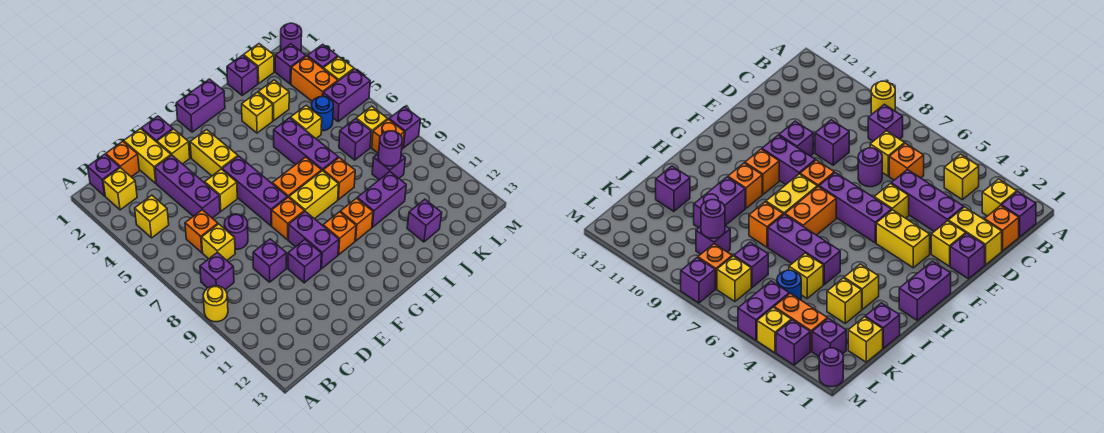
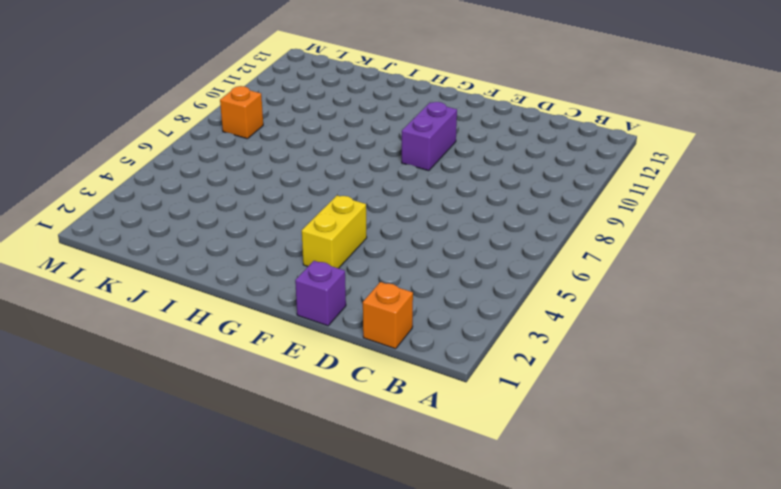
none -> yellow 1x1 round brick [203,286,228,322]
none -> purple 1x1 brick [88,154,120,196]
none -> yellow 1x1 brick [103,168,137,210]
none -> yellow 1x1 brick [135,195,169,238]

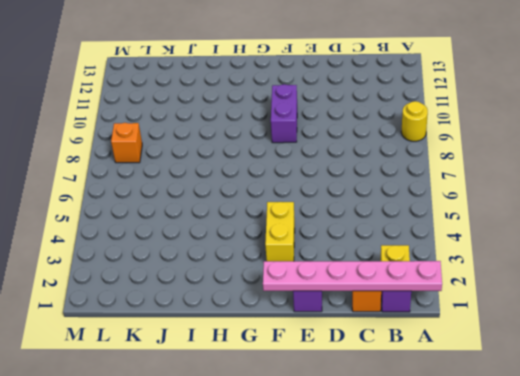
pink 1x6 plate [263,261,442,291] -> none
none -> yellow 1x1 brick [135,195,169,238]
none -> purple 1x1 brick [200,252,234,289]
none -> orange 1x1 brick [185,210,218,253]
none -> yellow 1x1 brick [202,224,235,260]

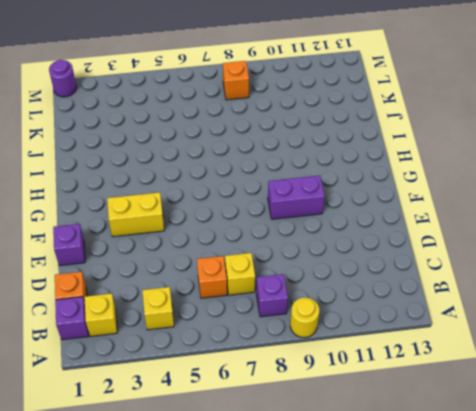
none -> yellow 1x2 brick [124,129,171,183]
none -> purple 1x3 brick [155,155,220,218]
none -> purple 1x1 round brick [224,214,248,249]
none -> purple 1x1 brick [253,239,286,282]

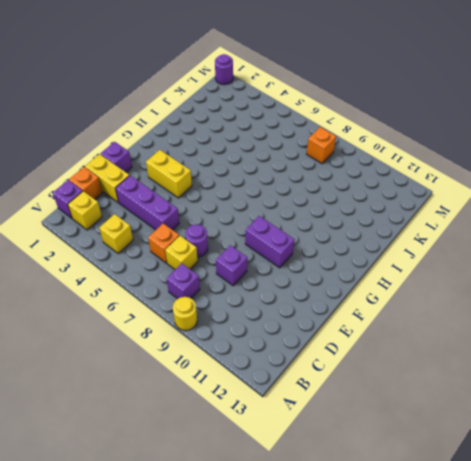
none -> yellow 1x1 brick [157,129,190,164]
none -> yellow 1x1 brick [205,169,237,211]
none -> purple 1x1 brick [288,240,321,283]
none -> purple 1x3 brick [222,156,287,226]

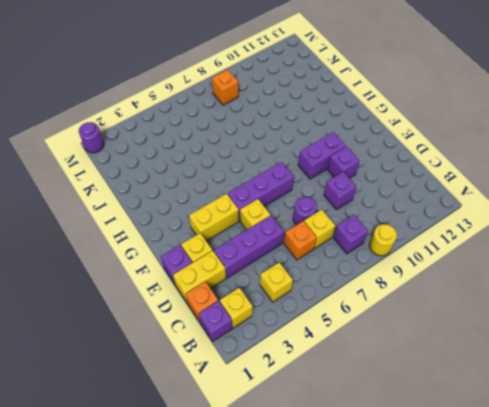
none -> orange 1x1 brick [272,197,304,240]
none -> purple 1x2 brick [176,79,225,132]
none -> orange 1x2 brick [272,157,322,198]
none -> yellow 1x2 brick [289,171,339,219]

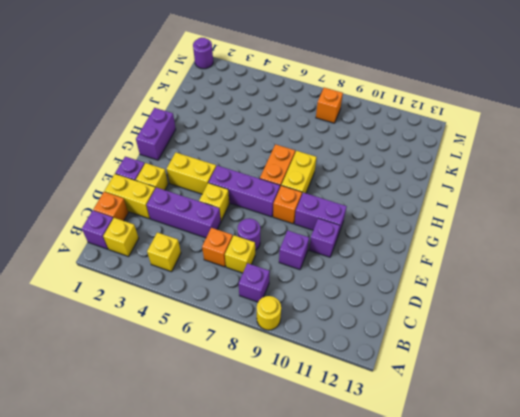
none -> orange 1x1 brick [323,212,356,255]
none -> orange 1x1 brick [340,198,373,241]
none -> yellow 1x1 brick [242,92,273,133]
none -> purple 1x3 brick [274,118,338,171]

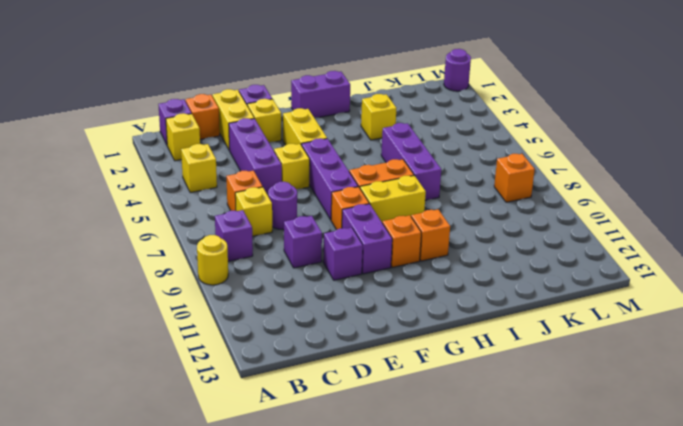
none -> orange 1x1 brick [323,158,355,200]
none -> purple 1x2 brick [357,172,406,227]
none -> purple 1x1 brick [227,55,258,95]
none -> yellow 1x1 brick [258,80,289,121]

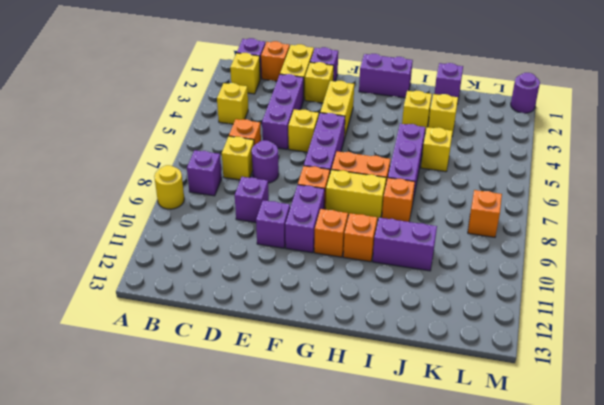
none -> purple 1x1 brick [407,199,442,242]
none -> yellow 1x1 brick [244,44,274,83]
none -> blue 1x1 round brick [312,97,333,131]
none -> purple 1x1 brick [339,119,371,160]

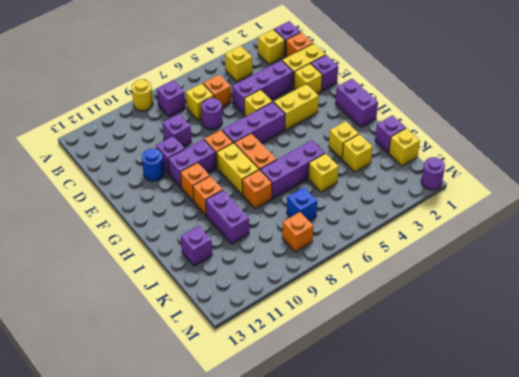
blue 1x1 round brick [142,148,164,181] -> blue 1x1 round brick moved to [312,97,333,131]
blue 1x1 brick [287,187,317,221] -> purple 1x1 brick [339,119,371,160]
none -> purple 1x1 brick [372,153,405,180]
none -> purple 1x1 brick [275,44,306,84]
none -> orange 1x2 brick [291,56,338,101]
none -> purple 1x2 brick [323,69,370,122]

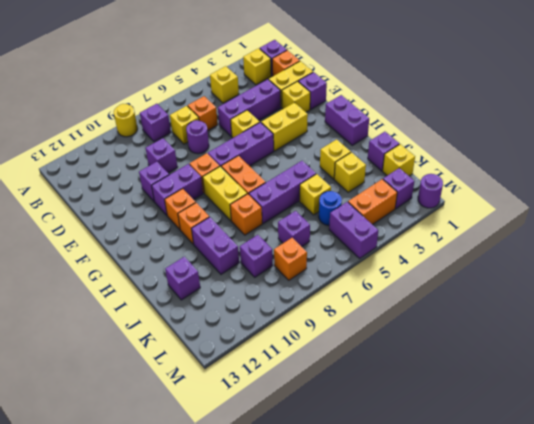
none -> yellow 1x1 brick [356,106,388,147]
none -> purple 1x1 brick [307,44,338,68]
none -> yellow 1x1 brick [323,57,354,81]
none -> purple 1x1 brick [389,107,421,148]

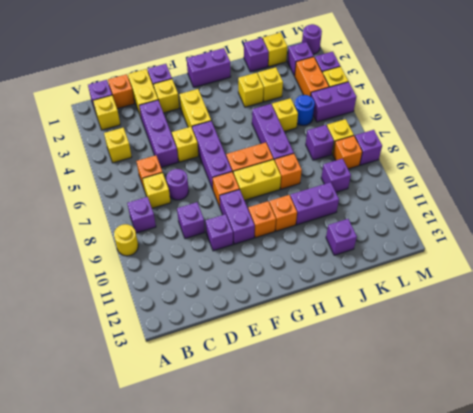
none -> purple 1x1 round brick [378,131,402,166]

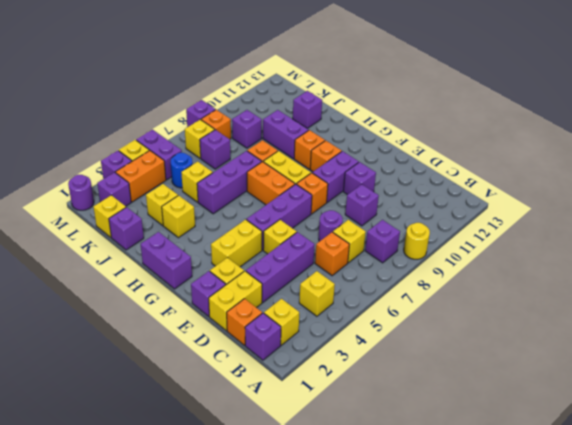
none -> purple 1x1 round brick [378,131,402,166]

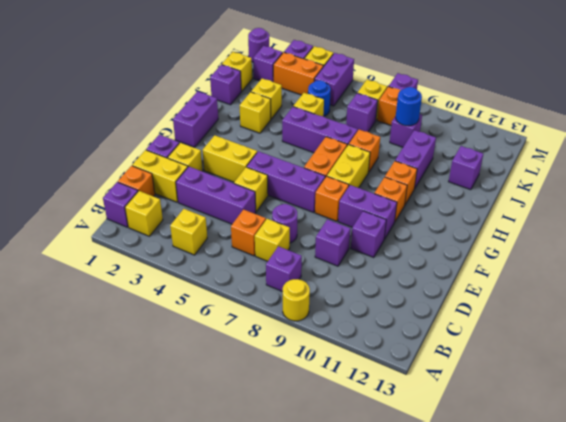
blue 1x1 round brick [396,87,422,126] -> purple 1x1 round brick [378,131,402,166]

